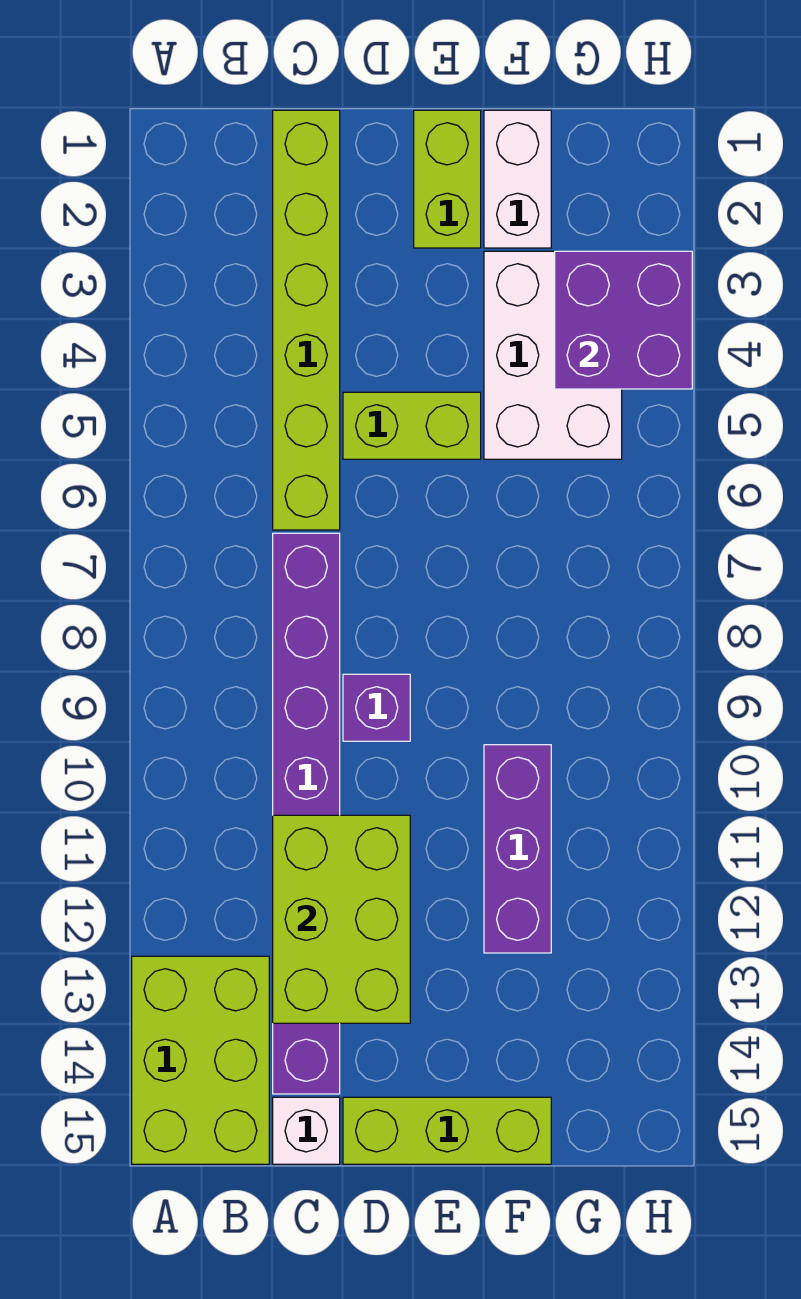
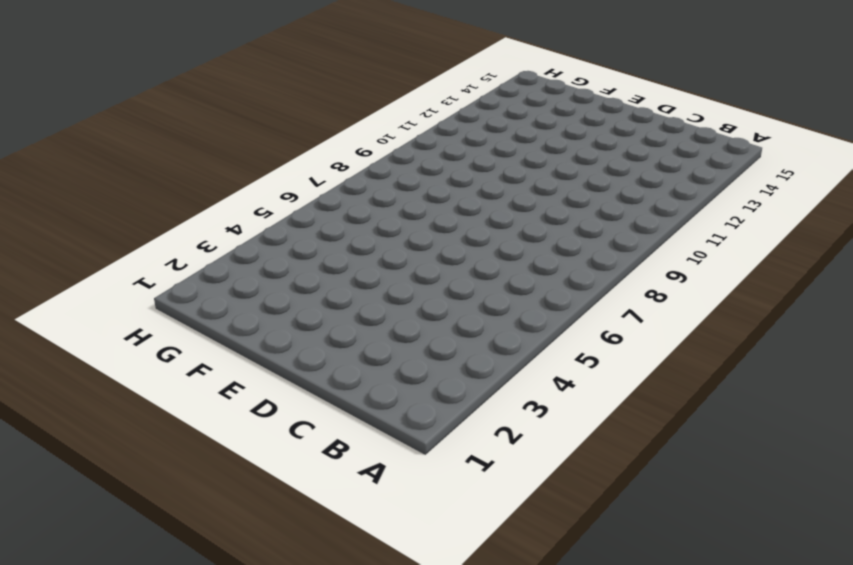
none -> lime 2x3 brick [132,956,269,1164]
none -> lime 1x6 brick [273,110,340,530]
none -> purple 1x8 brick [273,533,340,1094]

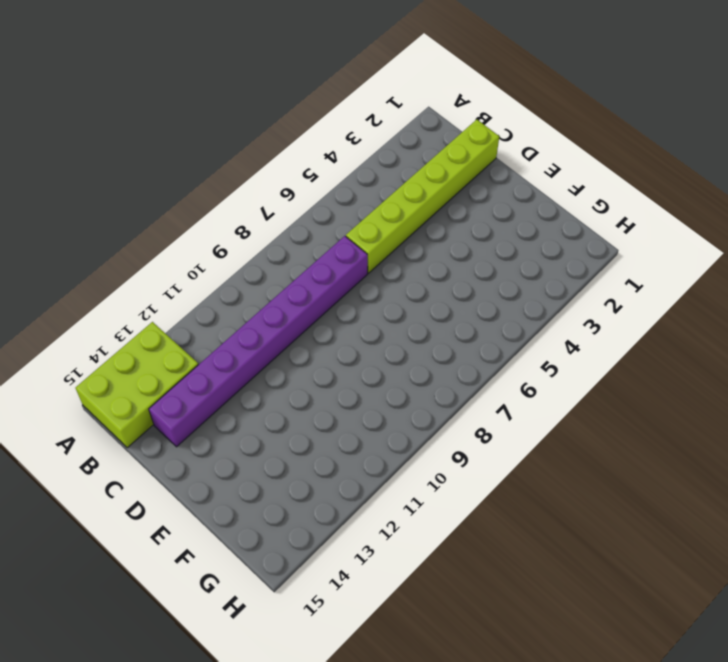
none -> white 1x1 brick [273,1097,340,1164]
none -> lime 1x2 brick [343,392,481,459]
none -> purple 1x1 brick [343,674,410,741]

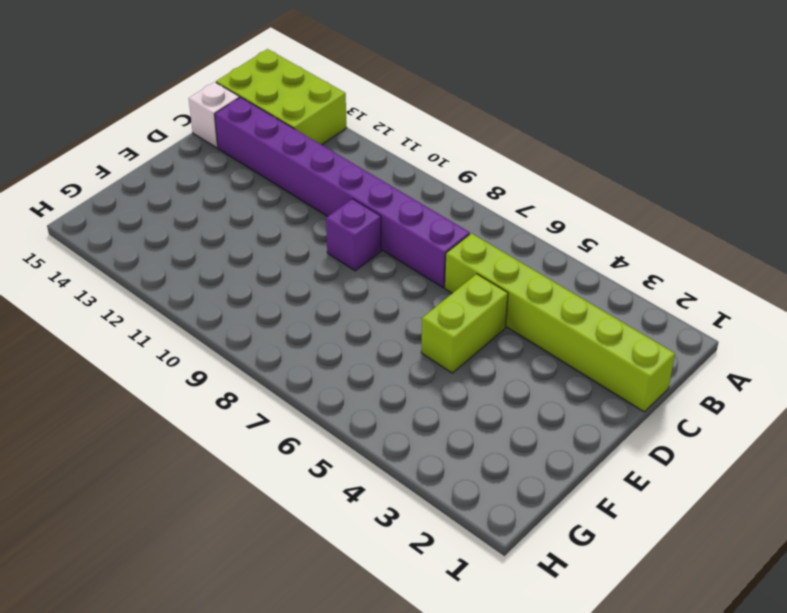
none -> lime 1x3 brick [343,1097,551,1164]
none -> lime 1x2 brick [414,110,481,248]
none -> white 1x2 brick [484,110,551,248]

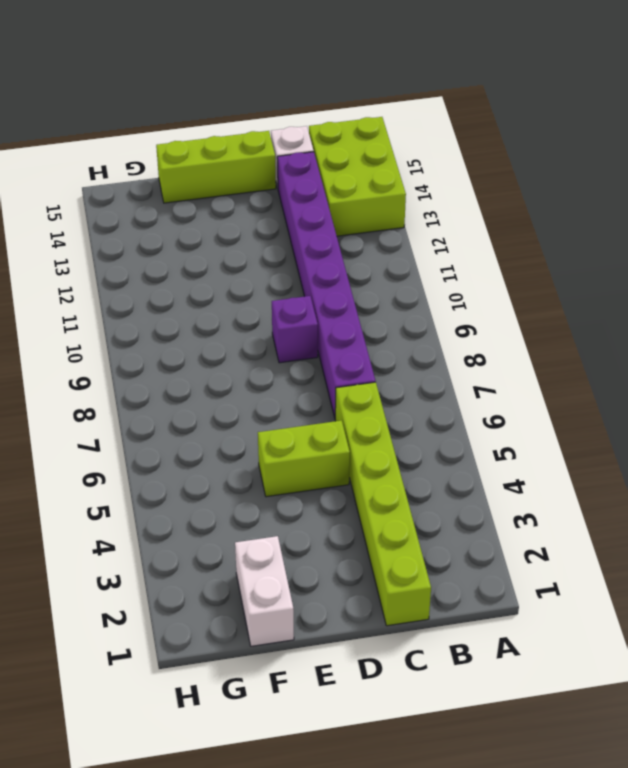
none -> lime 1x2 brick [414,110,481,248]
none -> white 2x3 brick [484,251,622,459]
none -> purple 1x3 brick [484,745,551,953]

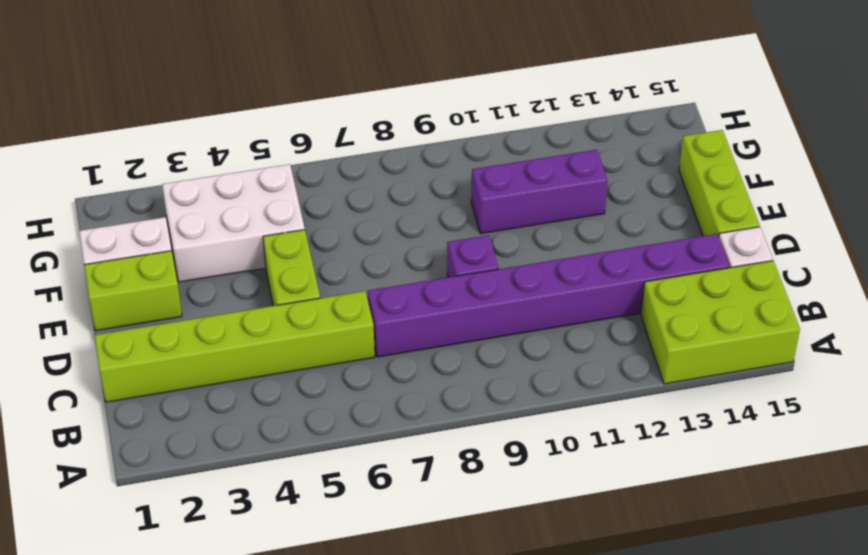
none -> lime 2x3 brick [273,815,410,1023]
none -> purple 2x2 brick [555,251,692,389]

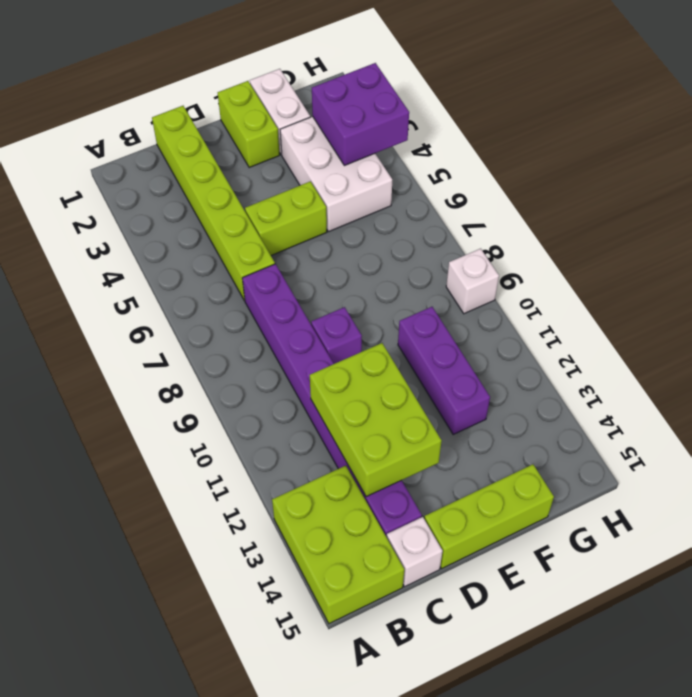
white 1x1 brick [446,249,499,314] -> none

